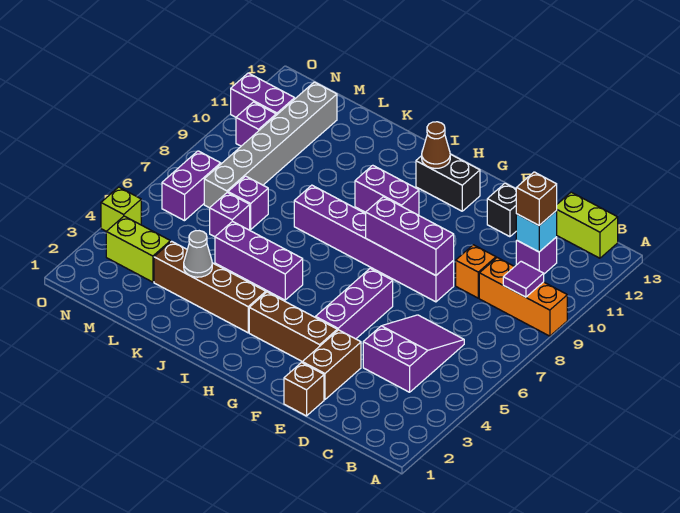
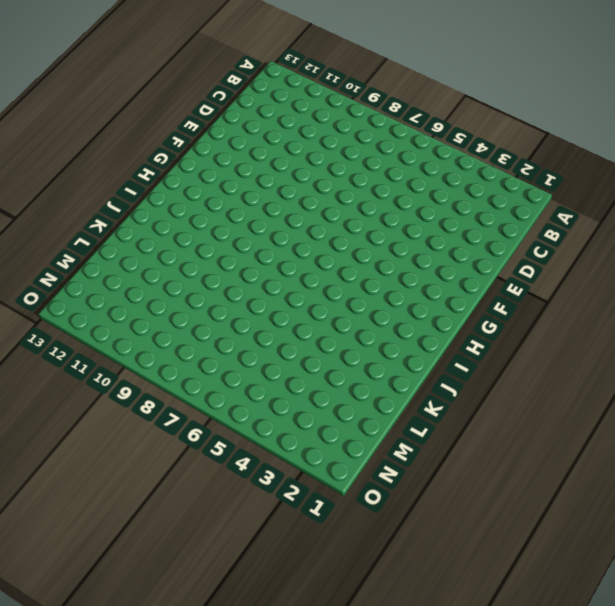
none -> orange 1x3 brick [479,258,567,336]
none -> lime 1x2 brick [556,192,618,258]
none -> purple 2x3 slope [363,315,464,392]

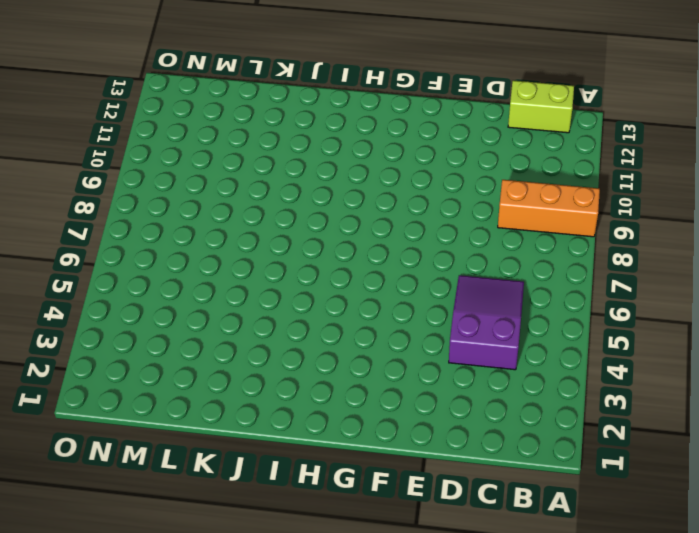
none -> purple 1x1 brick [516,237,557,274]
none -> orange 1x1 brick [456,245,496,298]
none -> brown 1x1 brick [284,363,324,416]

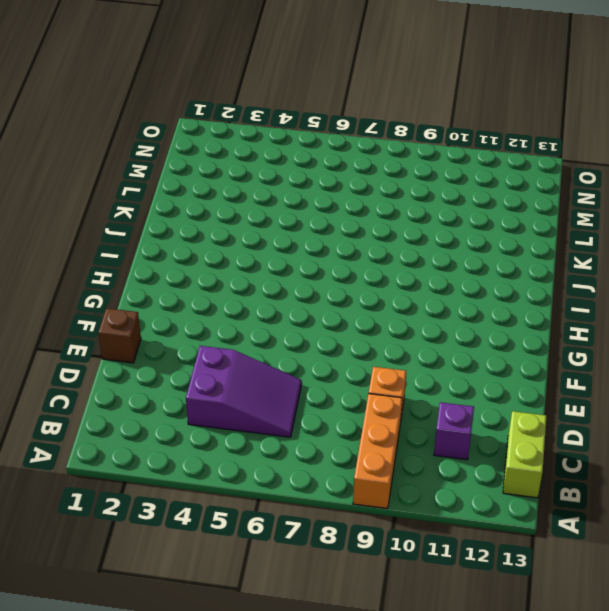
none -> brown 1x2 brick [302,330,361,400]
none -> purple 1x6 brick [294,185,454,302]
none -> black 1x1 brick [487,183,516,237]

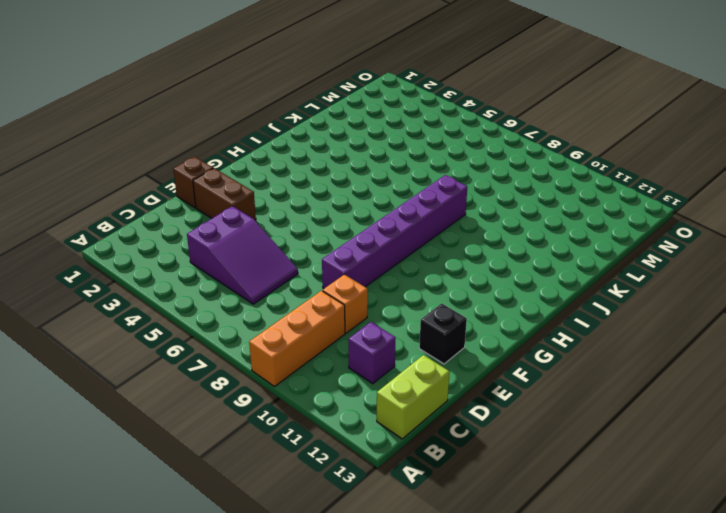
none -> brown 1x3 brick [249,292,337,362]
none -> purple 1x3 brick [316,268,393,339]
none -> black 1x2 brick [416,154,480,211]

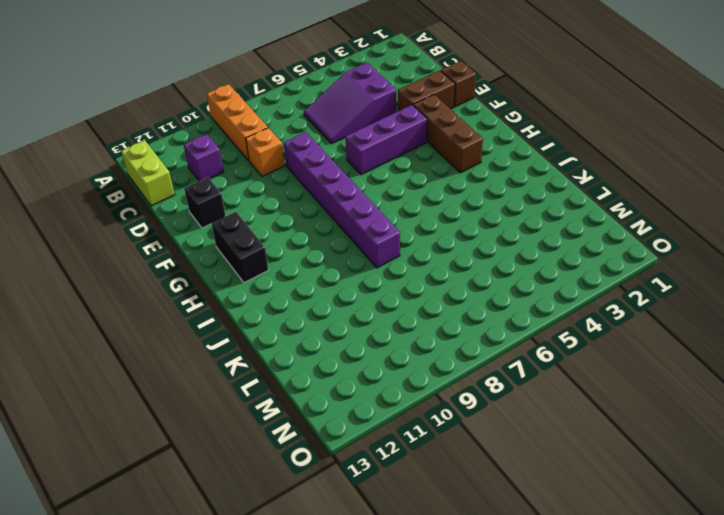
none -> purple 1x2 brick [355,165,419,215]
none -> brown 1x4 brick [154,241,266,333]
none -> purple 1x3 brick [215,221,303,300]

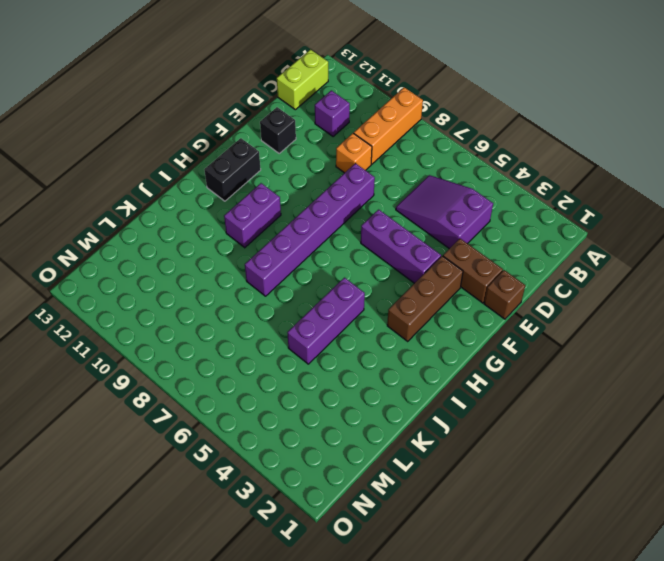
none -> brown 1x4 brick [154,241,266,333]
none -> purple 1x1 brick [210,193,250,237]
none -> purple 1x1 brick [228,176,268,229]

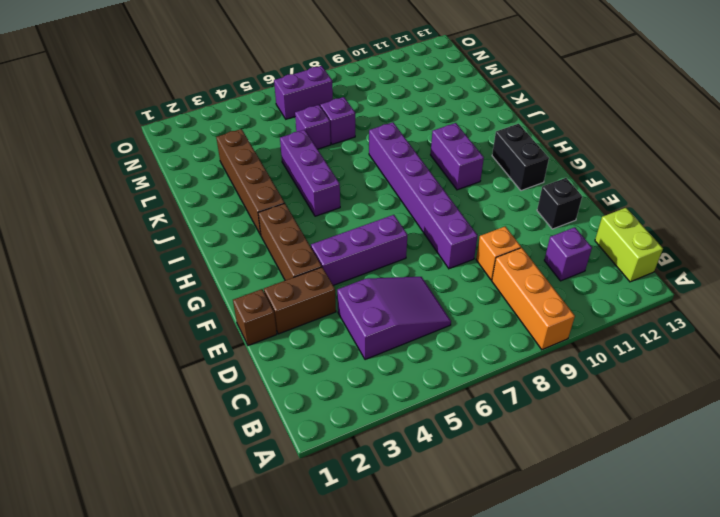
none -> lime 1x2 brick [106,216,170,282]
none -> grey 1x6 brick [204,82,337,208]
none -> purple 1x1 brick [236,102,276,146]

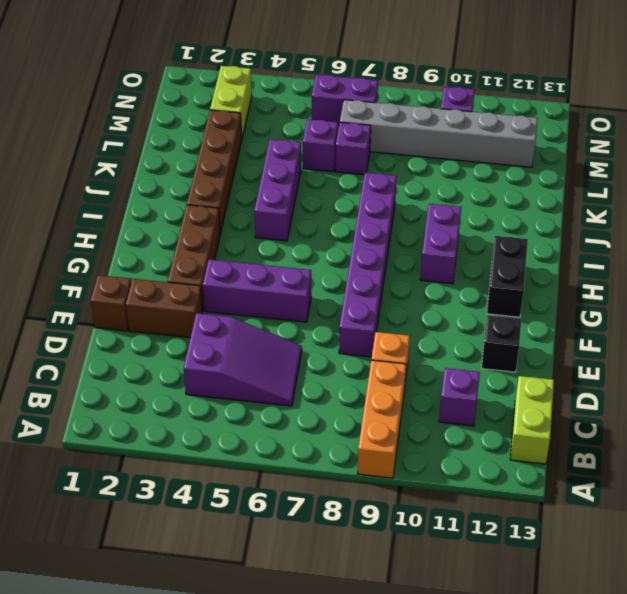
none -> purple 1x2 brick [231,73,295,117]
none -> lime 1x1 brick [101,187,141,231]
none -> purple 1x1 tile [503,261,544,297]

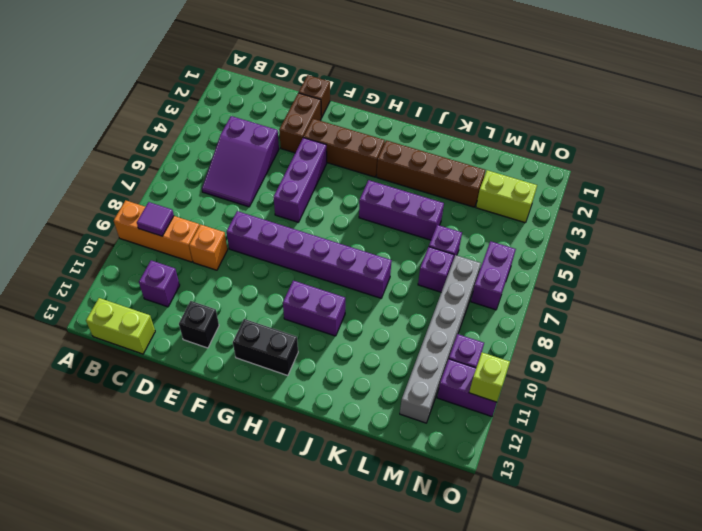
lime 1x1 brick [469,353,510,402] -> lime 1x1 brick moved to [101,187,141,231]
none -> cyan 1x1 brick [516,211,557,252]
none -> purple 1x3 brick [366,197,454,276]
none -> brown 1x1 cone [422,122,450,168]

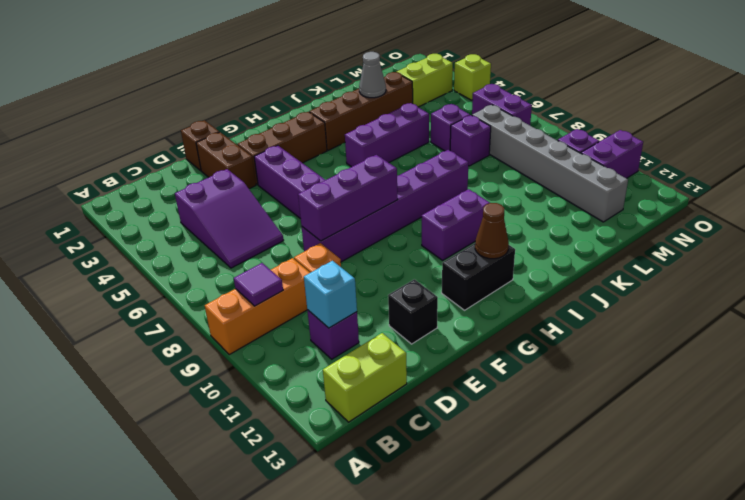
none -> brown 1x1 brick [516,172,557,225]

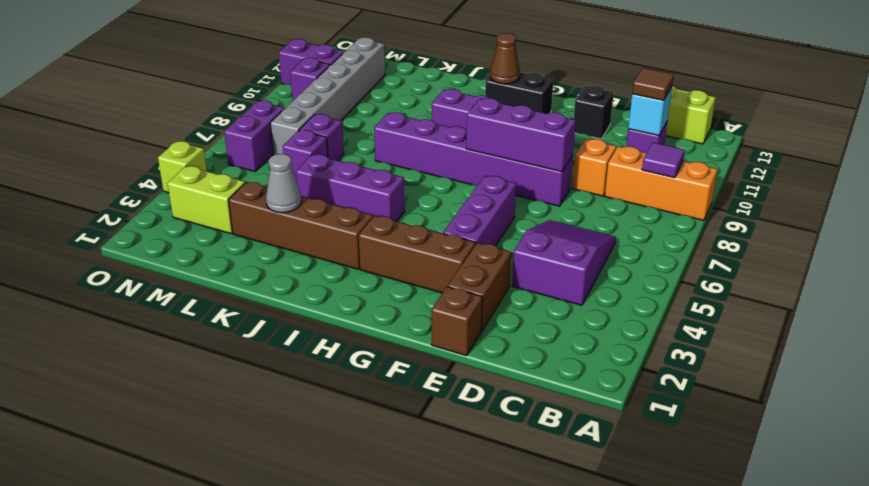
brown 1x1 tile [632,68,674,100] -> brown 1x1 brick [516,172,557,225]

